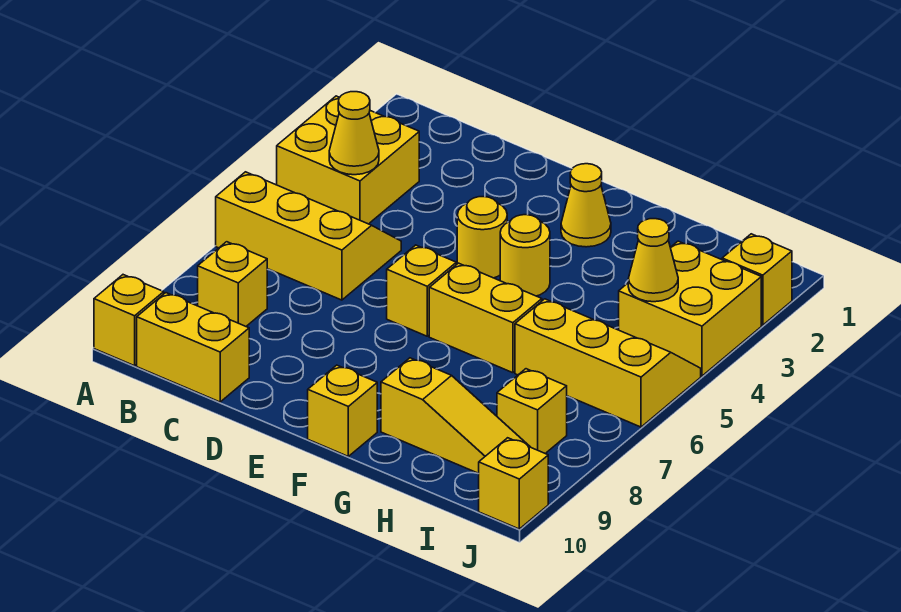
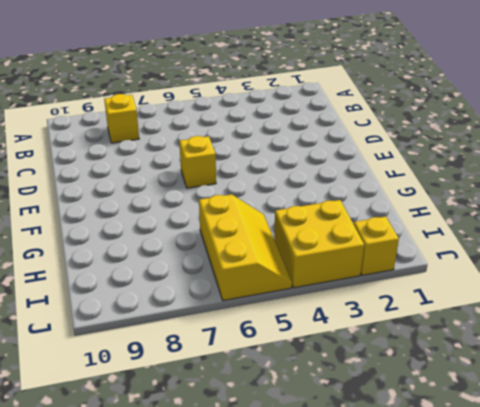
none -> yellow 2x2 brick [277,96,419,224]
none -> yellow 2x3 slope [216,172,401,300]
none -> yellow 1x1 brick [94,275,164,366]

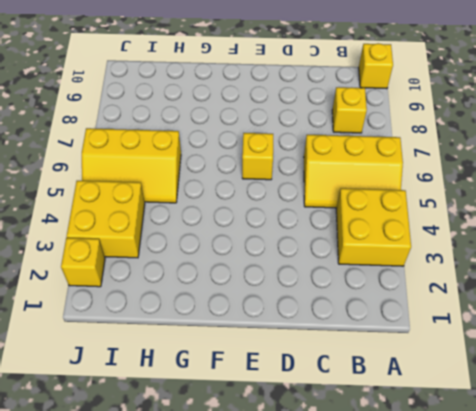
none -> yellow 1x2 brick [137,293,249,402]
none -> yellow 1x1 round brick [457,197,507,278]
none -> yellow 1x1 cone [561,164,611,247]

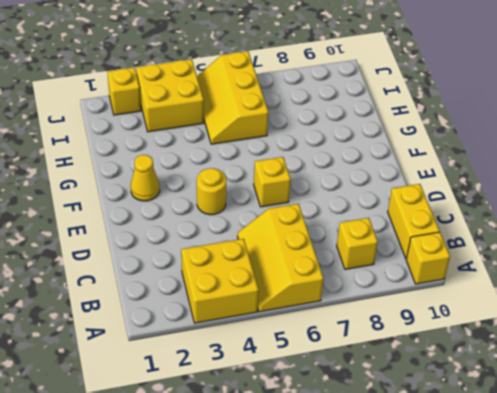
none -> yellow 1x1 round brick [500,215,550,296]
none -> yellow 1x2 brick [429,263,542,373]
none -> yellow 1x1 brick [308,365,377,456]

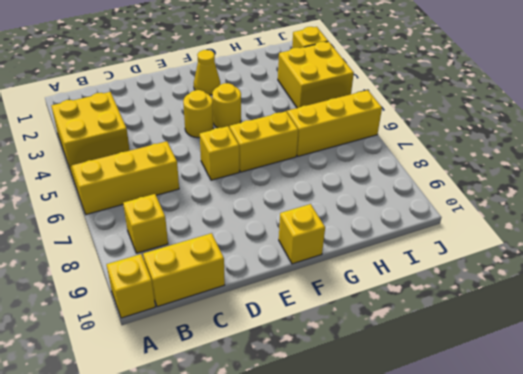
none -> yellow 1x3 slope [381,358,530,473]
none -> yellow 1x1 brick [497,369,567,454]
none -> yellow 1x1 brick [478,438,548,529]

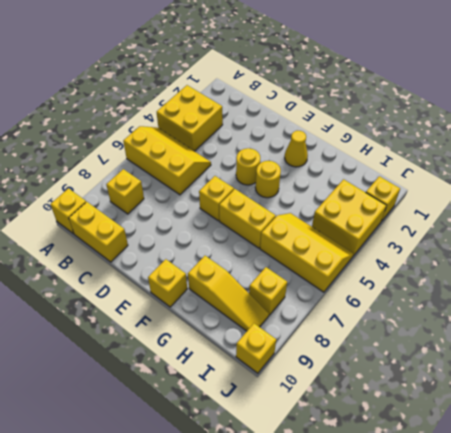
none -> yellow 1x1 cone [329,92,379,175]
none -> yellow 1x1 cone [628,219,678,302]

